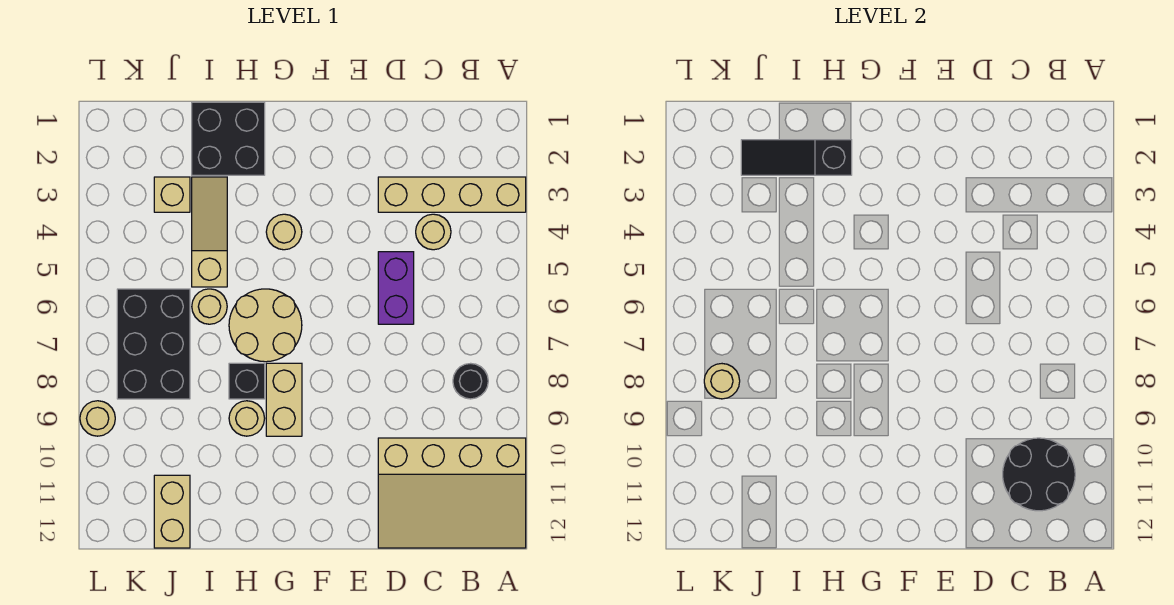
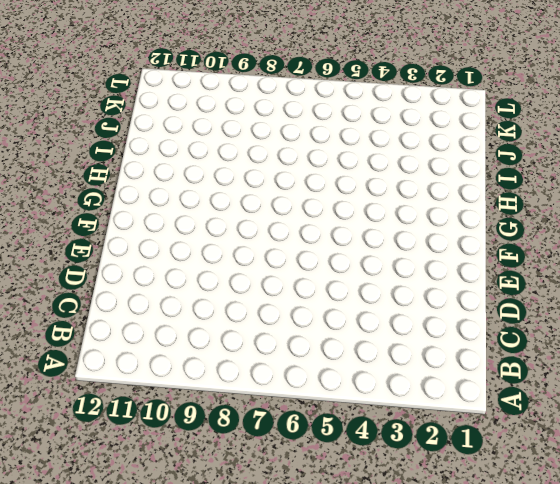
none -> tan 1x4 brick [378,177,526,212]
none -> tan 3x4 slope [378,438,526,548]
none -> black 1x1 round brick [453,363,488,399]

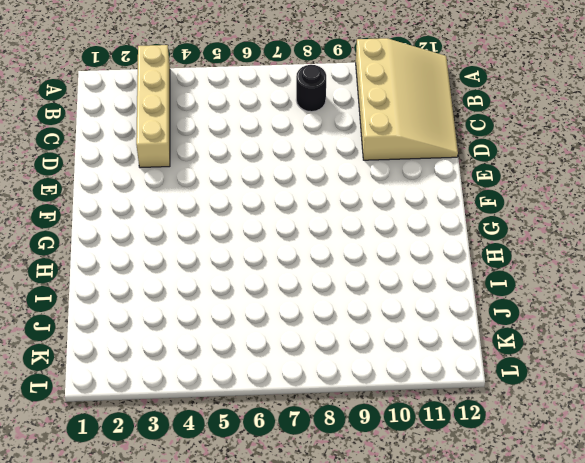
none -> tan 1x1 round brick [416,214,451,250]
none -> purple 1x2 brick [378,252,414,324]
none -> tan 1x1 round brick [266,214,302,250]

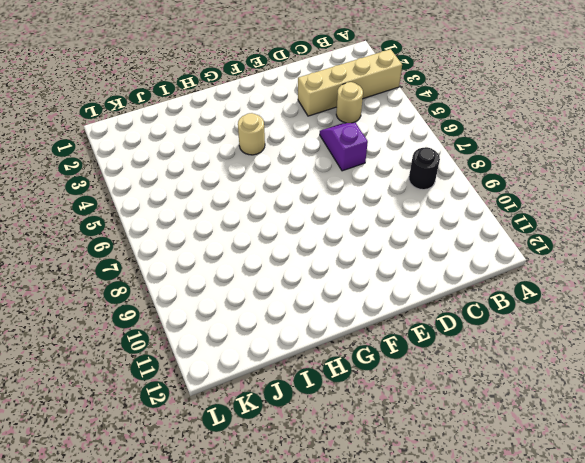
purple 1x2 slope [320,123,368,171] -> purple 1x2 brick [378,252,414,324]
none -> tan 3x4 slope [378,438,526,548]
none -> tan 2x2 round brick [229,289,302,362]
none -> tan 1x2 brick [266,363,302,436]

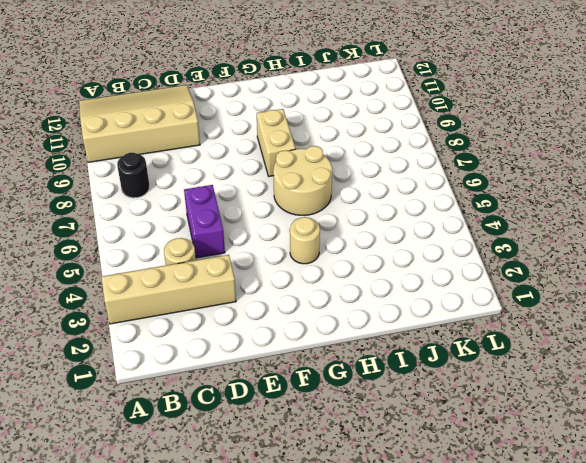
none -> black 2x2 brick [192,102,265,175]
none -> black 1x1 brick [229,363,265,399]
none -> tan 1x1 round brick [229,401,265,436]

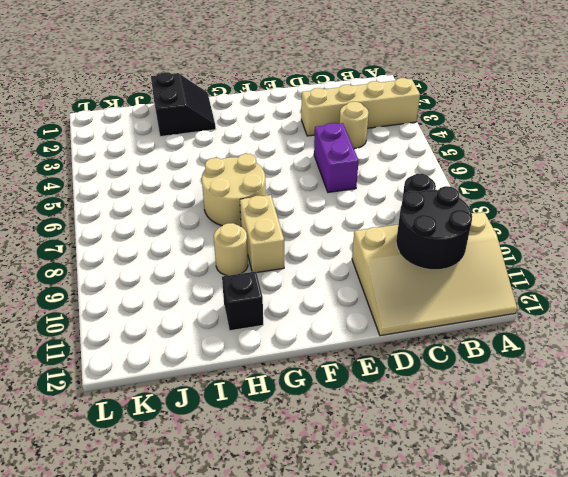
black 2x2 slope [151,72,216,137] -> black 2x2 brick [192,102,265,175]
black 1x1 brick [222,271,263,331] -> black 1x1 brick moved to [229,363,265,399]
none -> tan 1x1 round brick [266,214,302,250]
none -> tan 1x3 slope [192,177,227,287]
none -> tan 1x1 round brick [192,289,227,324]

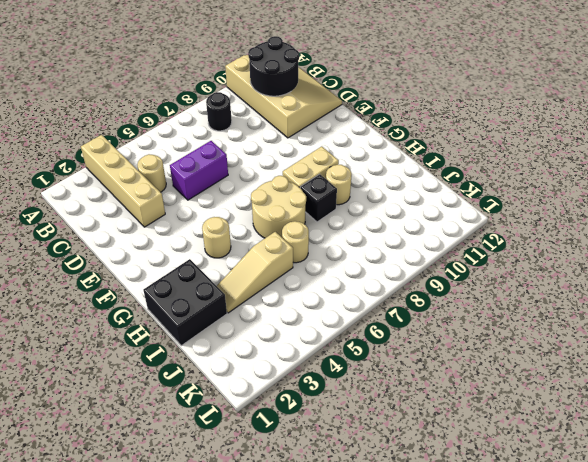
none -> tan 1x1 brick [154,177,190,212]
none -> black 2x3 brick [117,289,190,399]
none -> tan 1x2 brick [154,475,190,548]

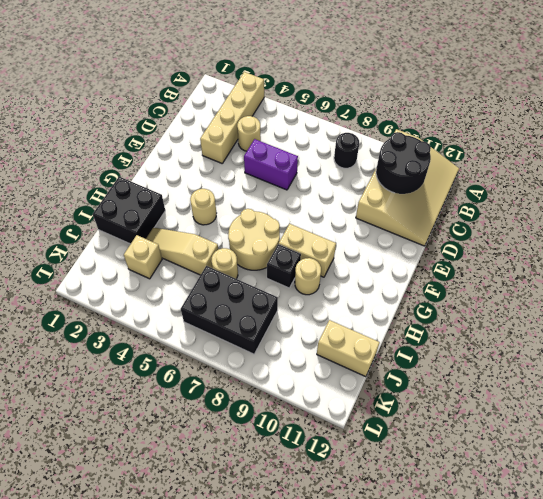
none -> tan 1x1 round brick [80,401,115,436]
none -> black 1x3 slope [741,140,852,175]
none -> tan 1x1 round brick [704,364,740,399]

